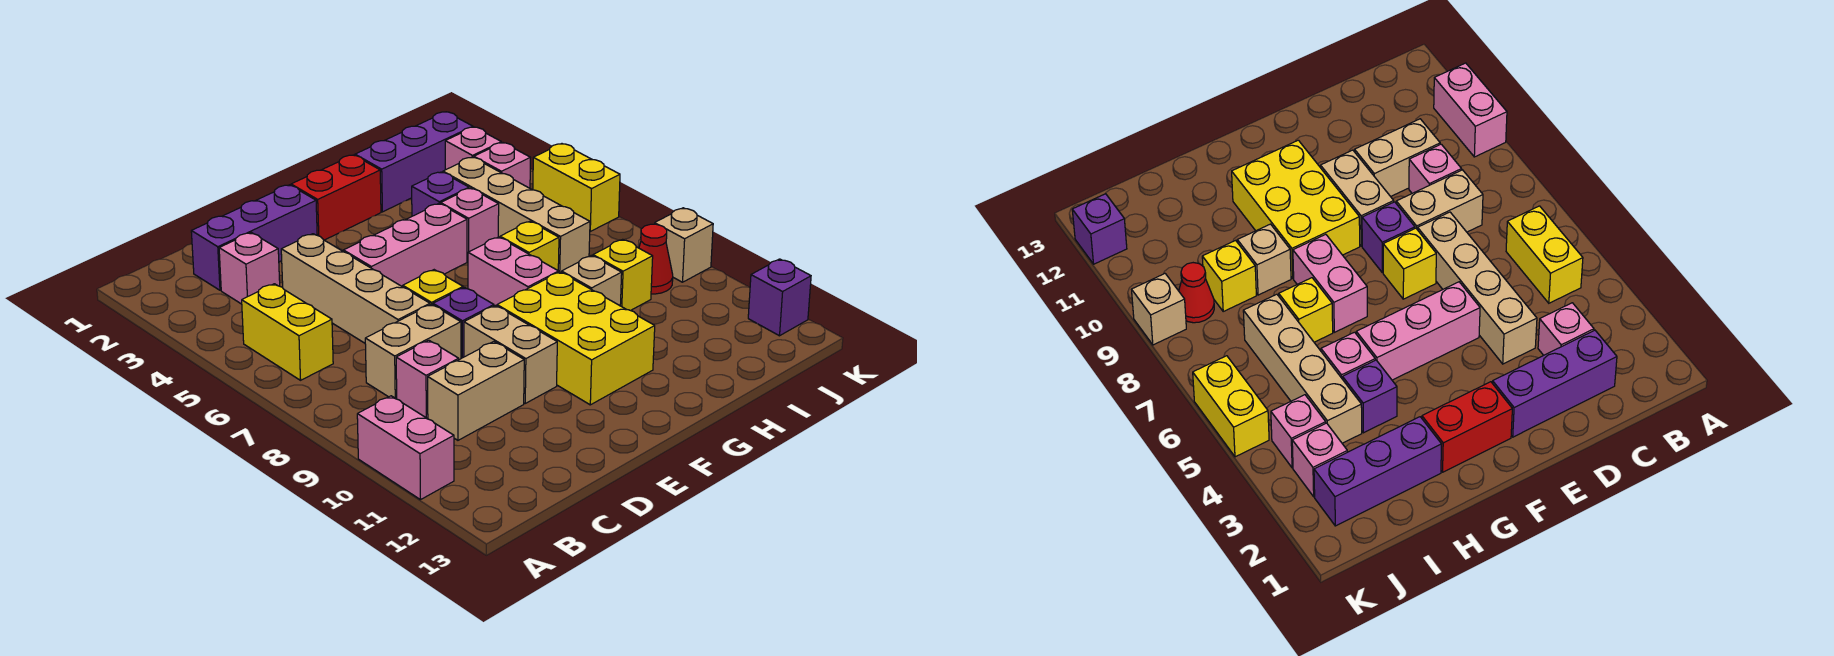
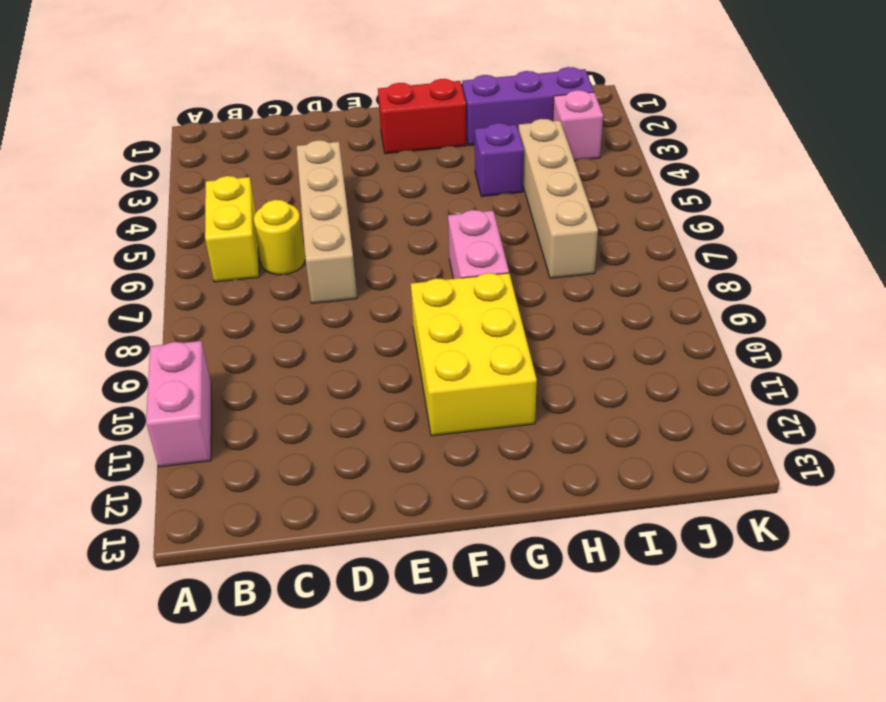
yellow 1x1 round brick [254,200,305,275] -> none
none -> purple 1x3 brick [191,185,317,290]
none -> pink 1x1 brick [219,232,280,304]
none -> tan 1x2 brick [365,304,461,399]

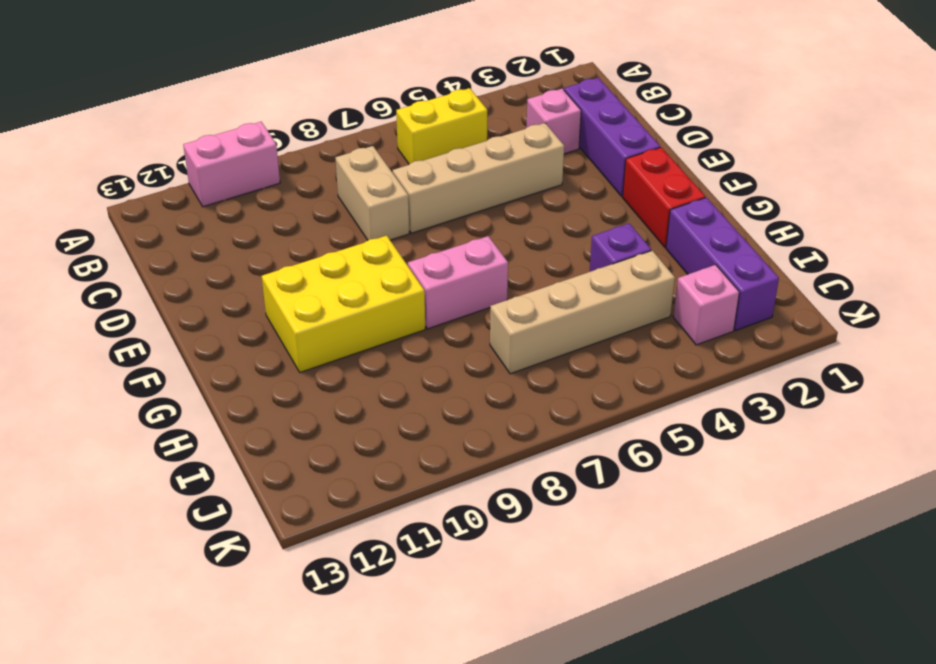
none -> pink 1x1 brick [396,340,459,419]
none -> tan 1x2 brick [428,342,524,440]
none -> pink 1x3 brick [344,204,467,287]

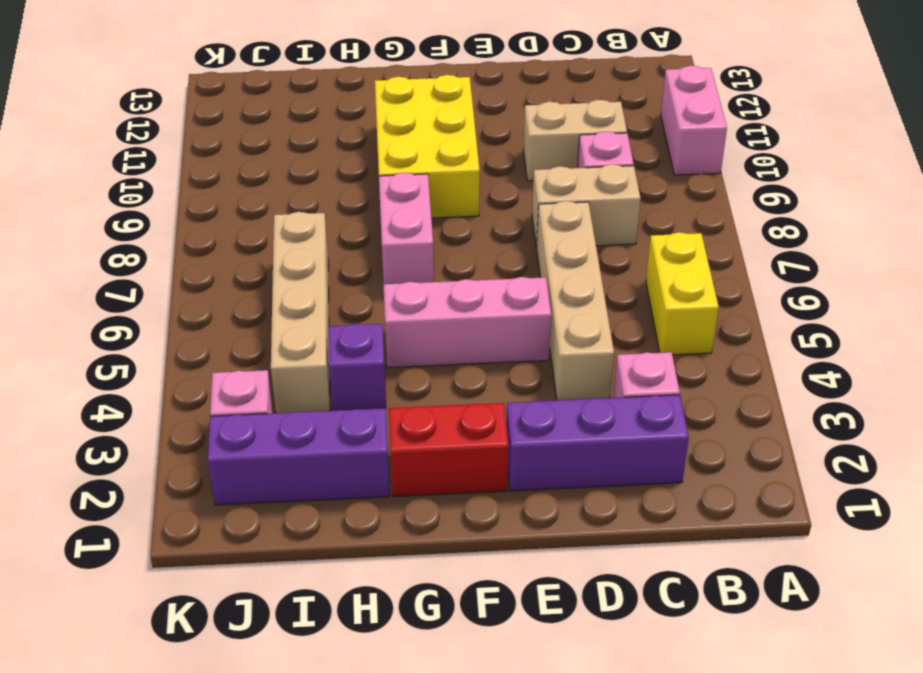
none -> yellow 1x1 brick [403,270,463,305]
none -> purple 1x1 brick [433,287,494,358]
none -> tan 1x2 brick [464,306,557,403]

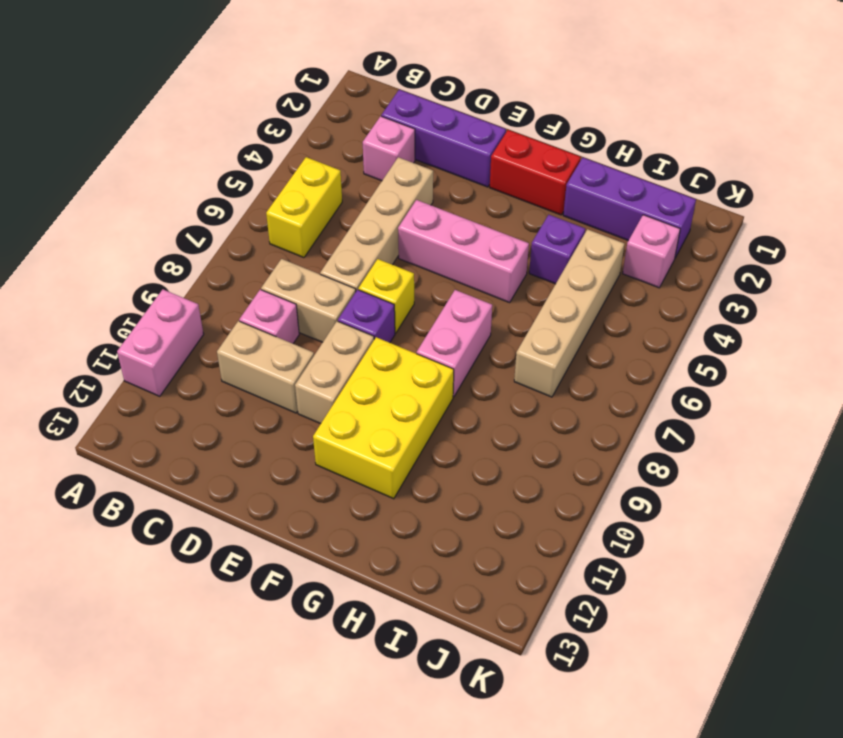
none -> pink 1x1 brick [441,188,499,261]
none -> yellow 1x1 brick [500,221,559,270]
none -> tan 1x1 brick [562,255,622,306]

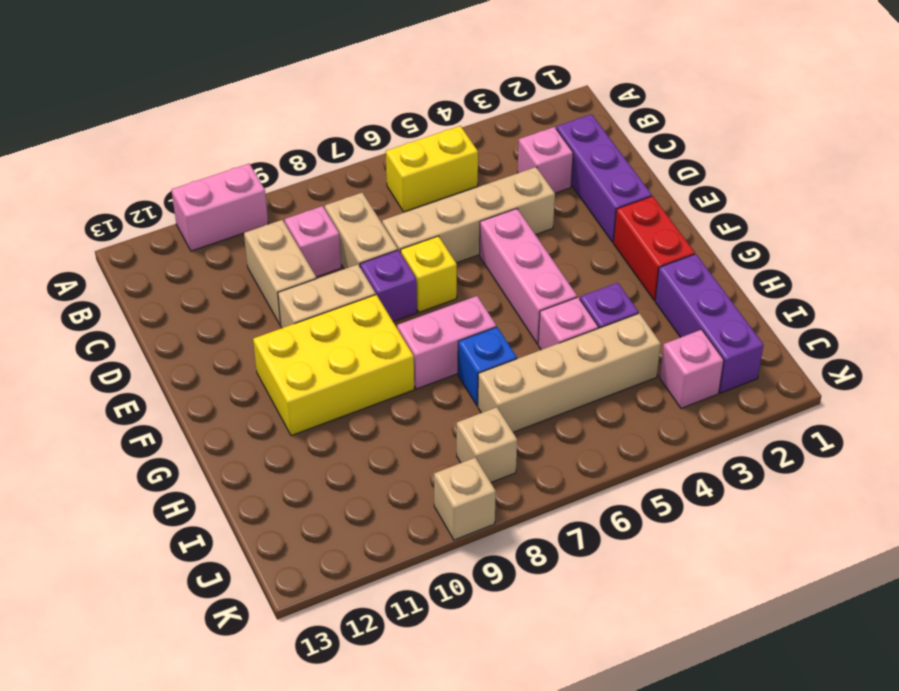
blue 1x1 brick [458,327,517,406] -> yellow 1x1 brick [500,221,559,270]
tan 1x1 brick [457,407,517,482] -> tan 1x1 brick moved to [562,255,622,306]
none -> yellow 1x1 brick [593,239,653,311]
none -> pink 1x1 brick [474,143,530,188]
none -> red 1x1 cone [639,224,673,294]

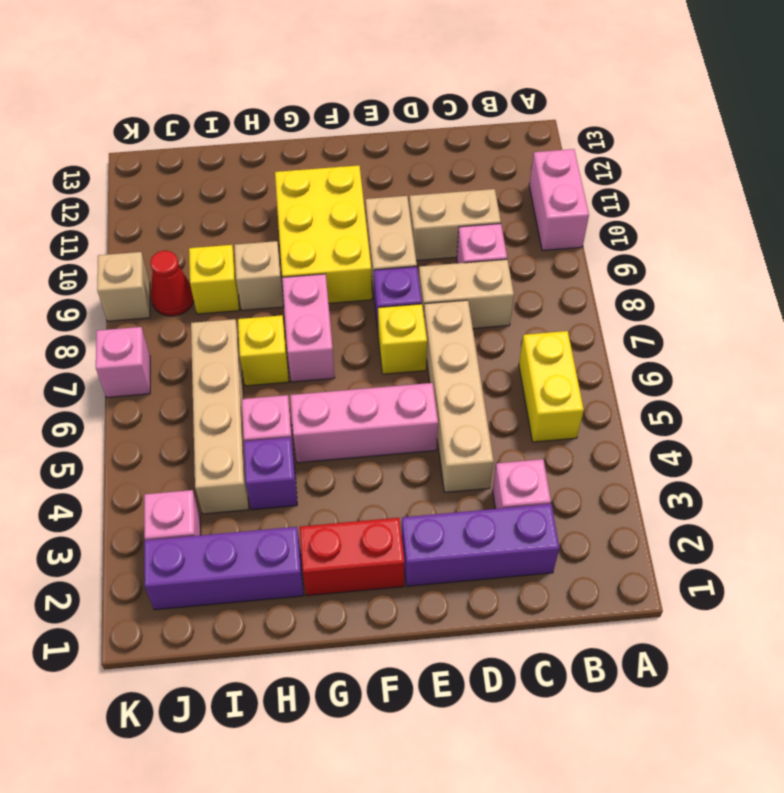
pink 1x1 brick [96,327,150,398] -> pink 1x1 brick moved to [474,143,530,188]
none -> yellow 1x2 brick [533,144,620,231]
none -> purple 1x1 brick [748,259,811,336]

